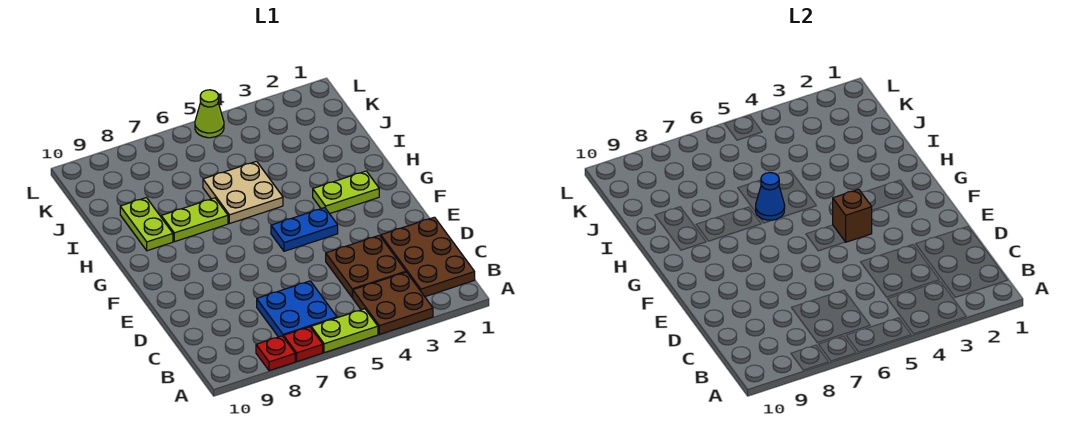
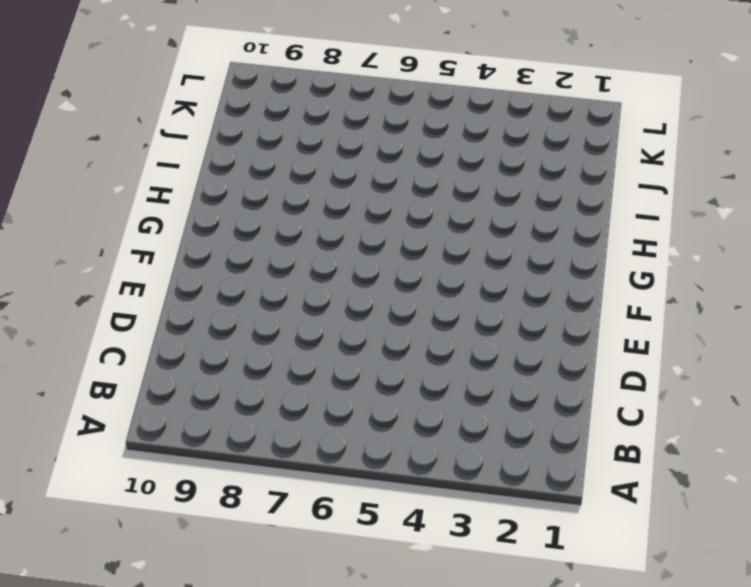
none -> brown 2x2 plate [352,272,433,334]
none -> lime 1x2 plate [311,309,378,353]
none -> red 1x1 plate [284,327,323,361]

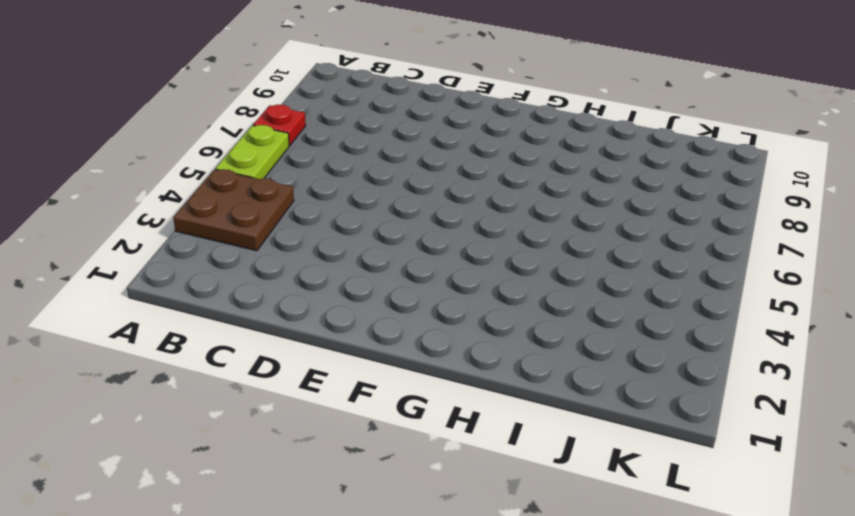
none -> red 1x1 plate [256,336,295,371]
none -> brown 2x3 plate [381,217,475,297]
none -> blue 2x2 plate [257,281,337,337]

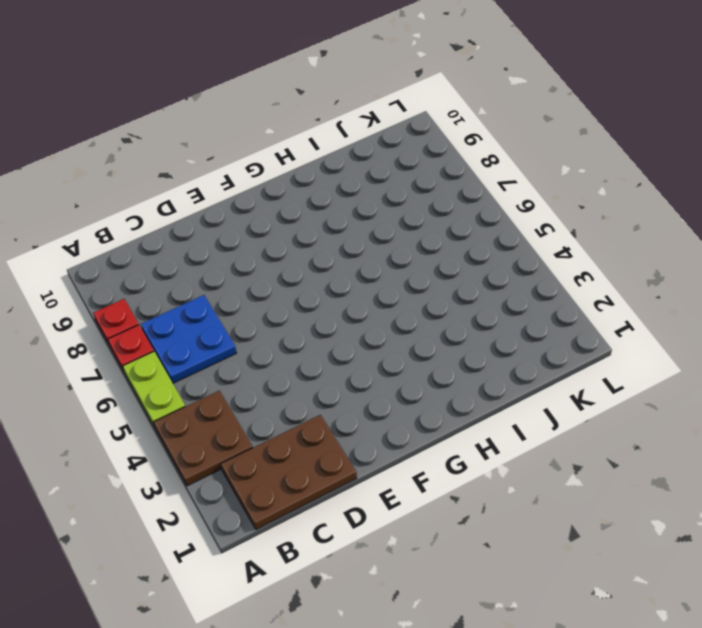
none -> brown 2x2 plate [326,235,406,297]
none -> blue 1x2 plate [271,208,338,251]
none -> lime 1x2 plate [313,171,379,214]

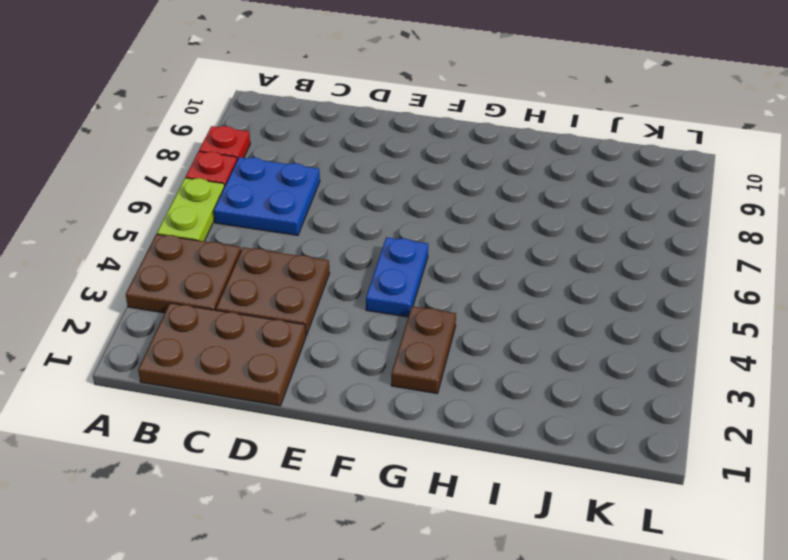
brown 1x2 plate [391,306,456,393] -> lime 1x2 plate [313,171,379,214]
none -> tan 2x2 plate [203,161,283,224]
none -> lime 1x2 plate [161,198,228,242]
none -> lime 1x2 plate [120,198,173,251]

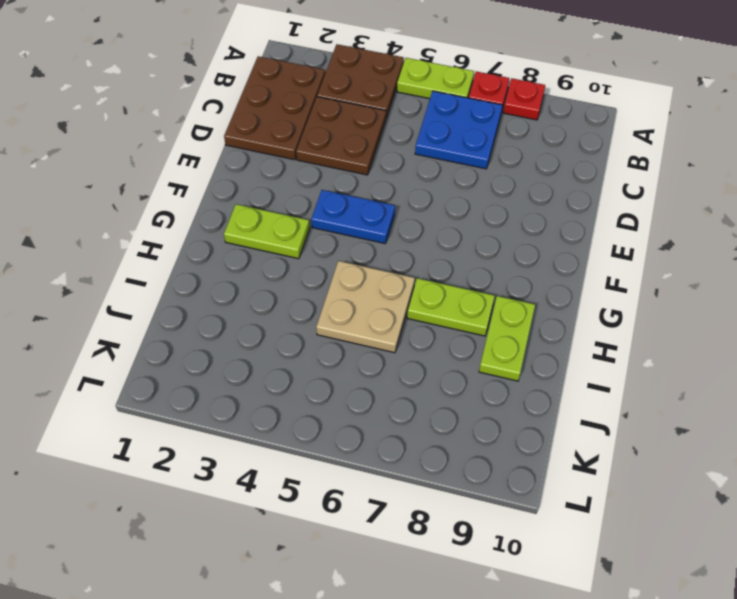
none -> lime 1x1 cone [195,90,224,138]
none -> brown 1x1 brick [833,189,872,242]
none -> blue 1x1 cone [756,173,785,220]

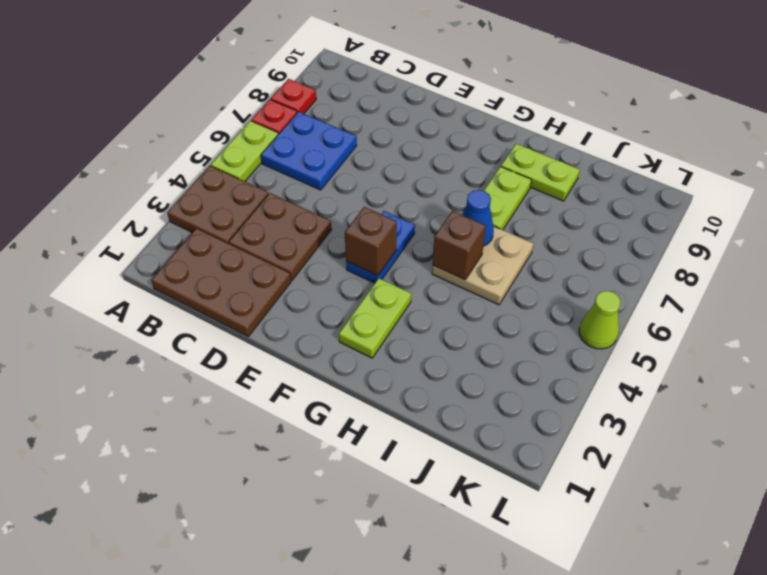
brown 1x1 brick [433,211,486,280] -> none

